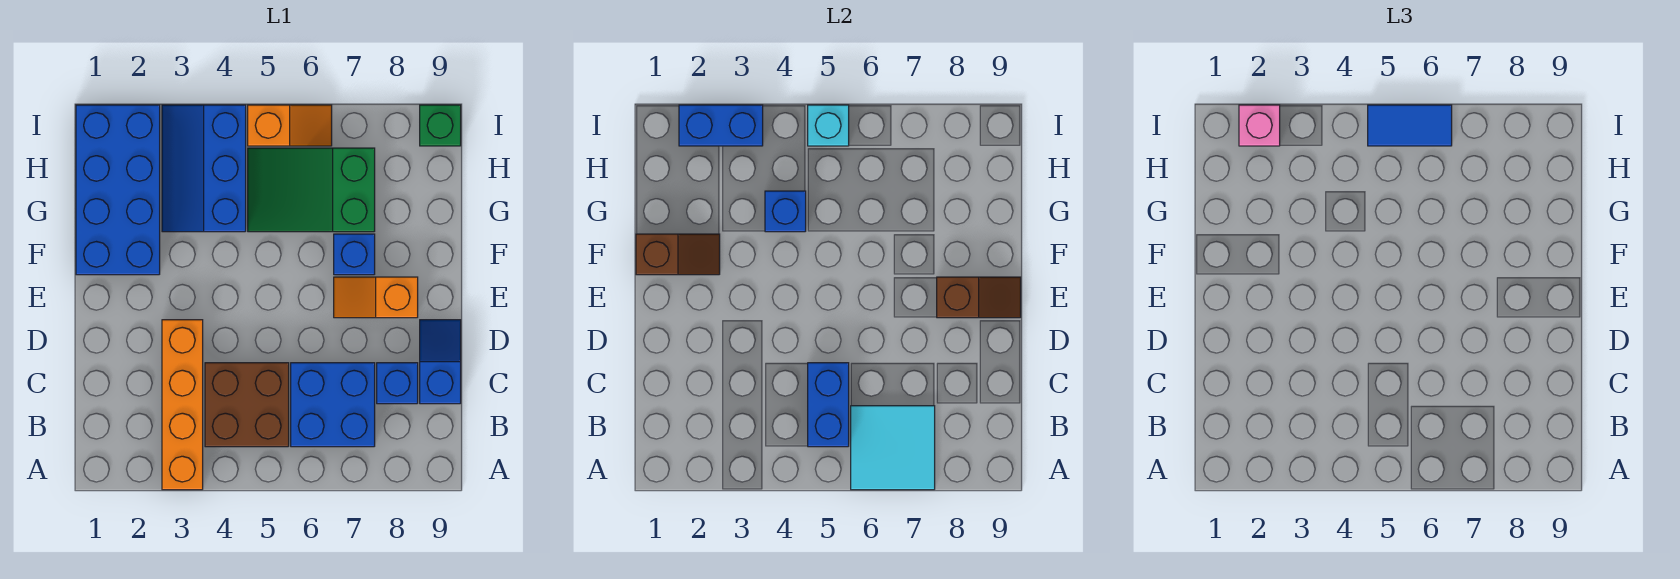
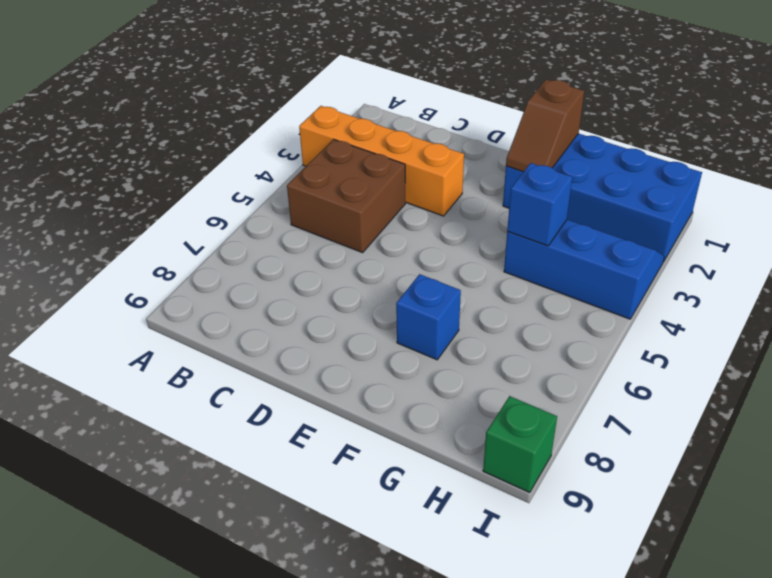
none -> blue 2x2 brick [291,363,375,447]
none -> blue 1x1 brick [377,363,418,404]
none -> blue 1x2 slope [420,320,461,404]

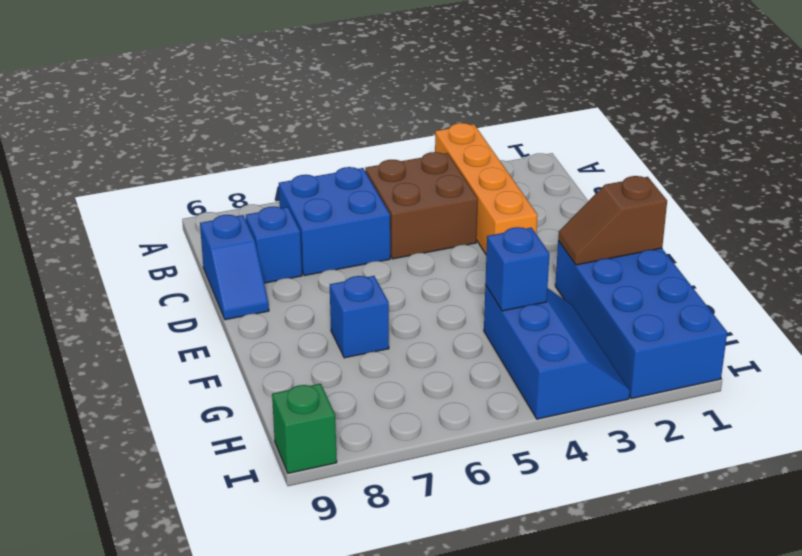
none -> orange 1x2 slope [334,277,418,318]
none -> green 2x3 slope [248,148,375,232]
none -> orange 1x2 slope [248,105,332,146]

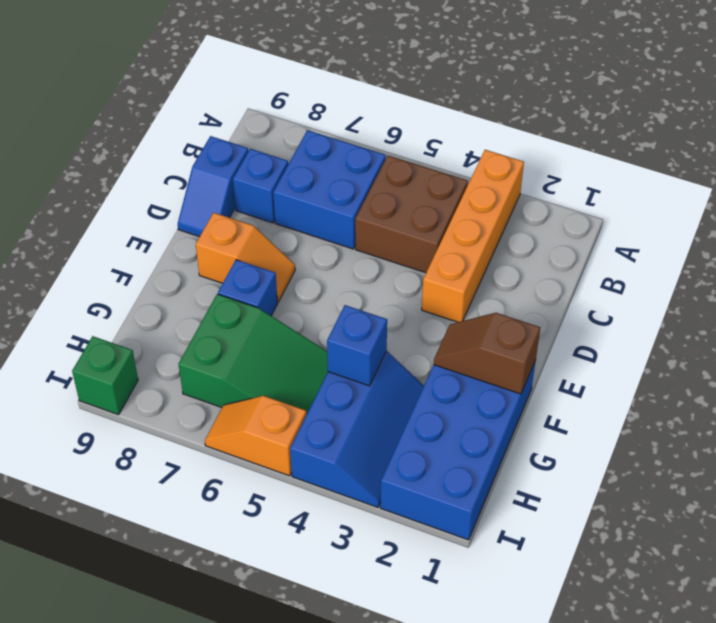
none -> cyan 2x2 tile [851,406,935,490]
none -> blue 1x2 brick [808,363,849,447]
none -> brown 1x2 slope [937,277,1021,318]

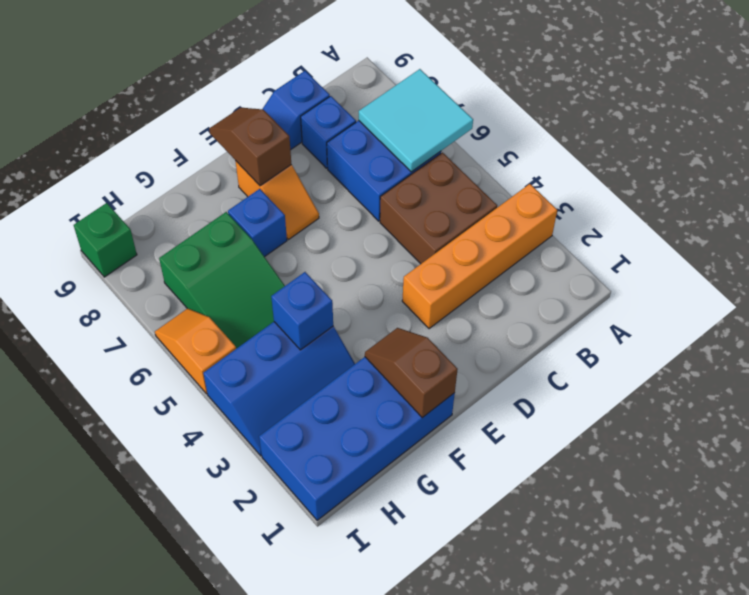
none -> blue 1x2 brick [808,363,849,447]
none -> blue 1x2 brick [679,105,763,146]
none -> cyan 1x1 brick [808,105,849,146]

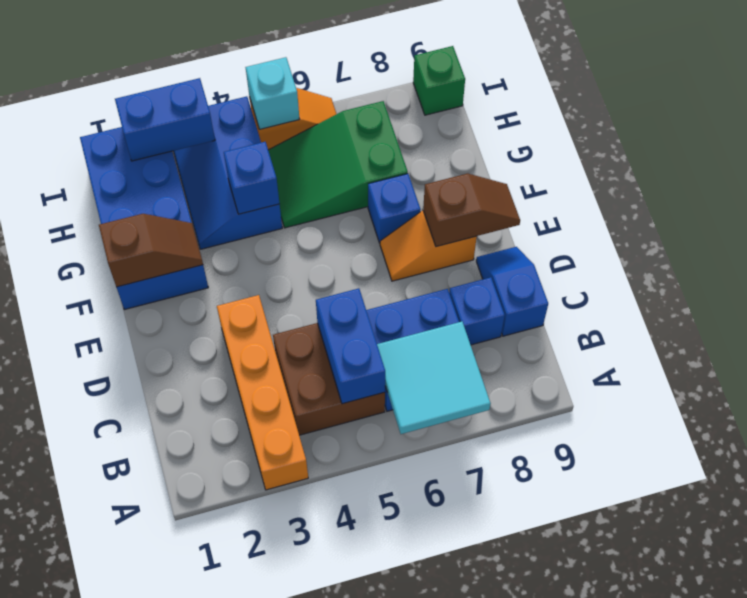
none -> pink 1x1 brick [1239,105,1280,146]
none -> blue 1x2 tile [1368,105,1452,146]

